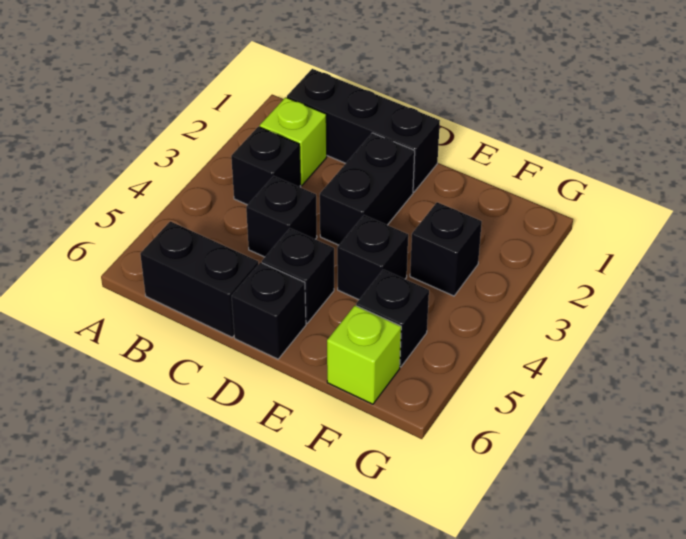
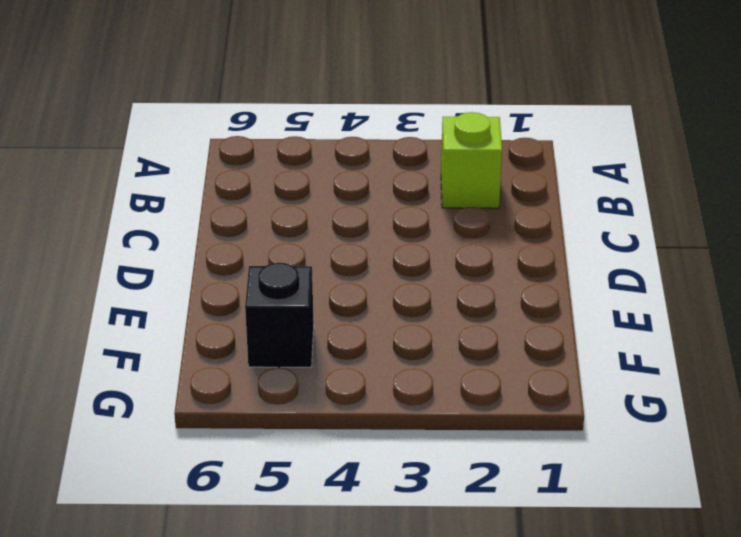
none -> black 1x3 brick [287,69,440,192]
none -> black 1x1 brick [231,127,301,205]
none -> black 1x2 brick [140,221,258,337]

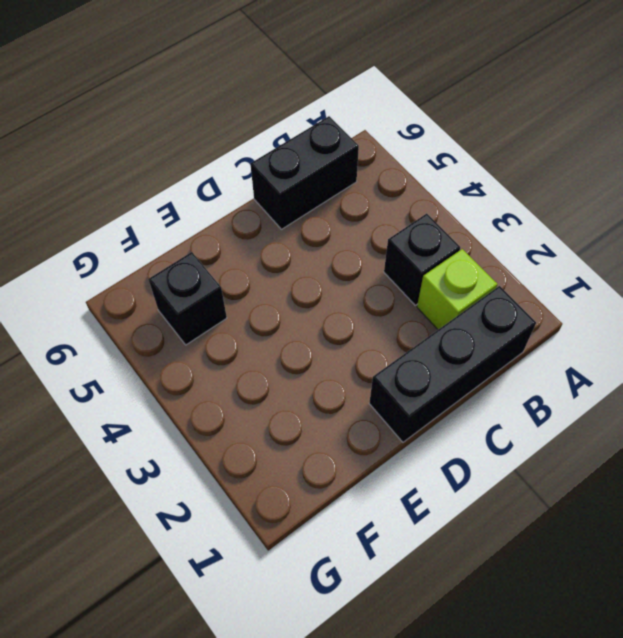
none -> black 1x1 brick [246,176,317,257]
none -> black 1x2 brick [320,133,415,245]
none -> black 1x1 brick [262,228,334,323]

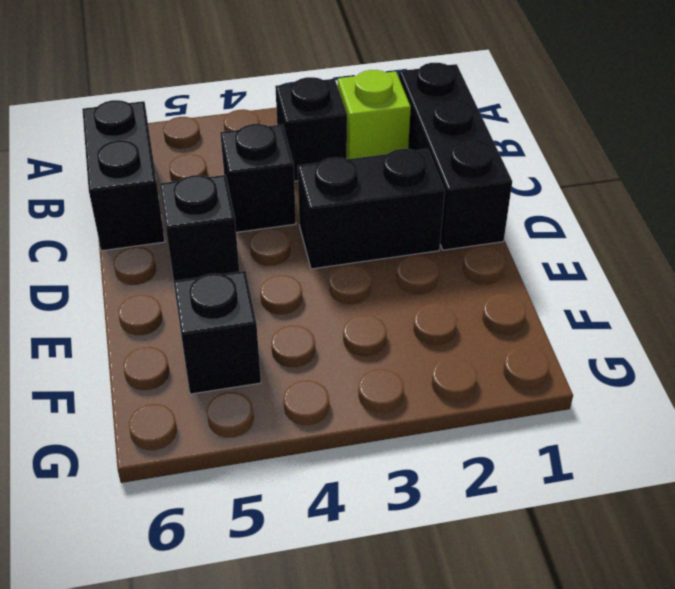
none -> black 1x1 brick [232,262,306,359]
none -> black 1x1 brick [337,215,408,300]
none -> black 1x1 brick [410,202,482,296]

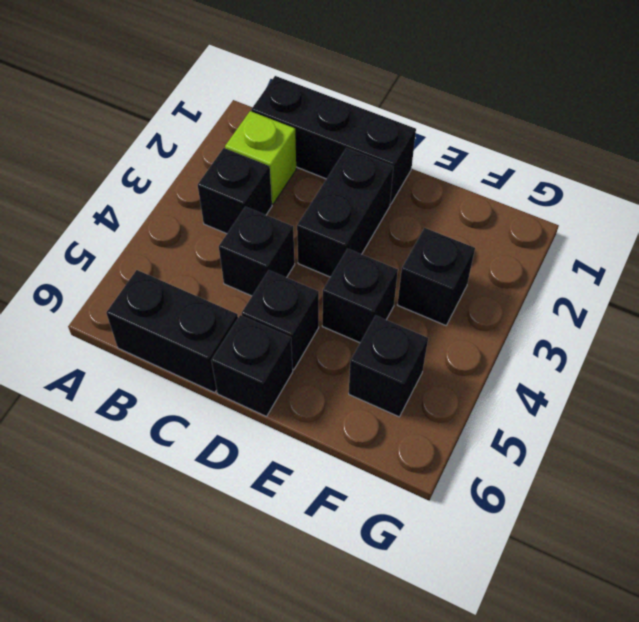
none -> lime 1x1 brick [327,305,401,404]

